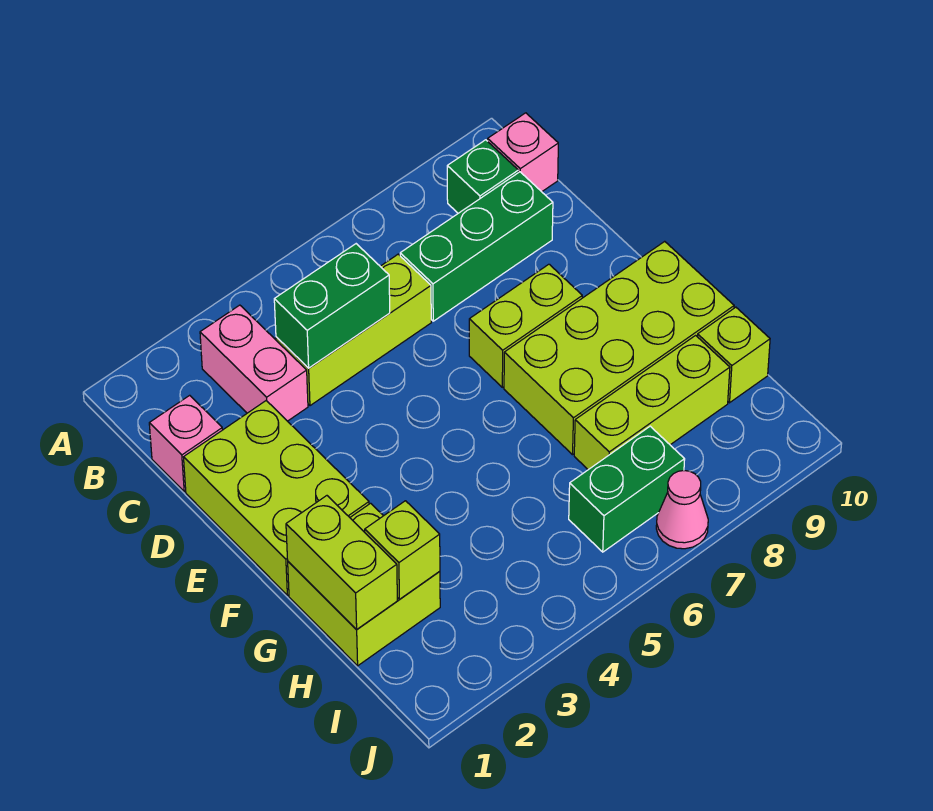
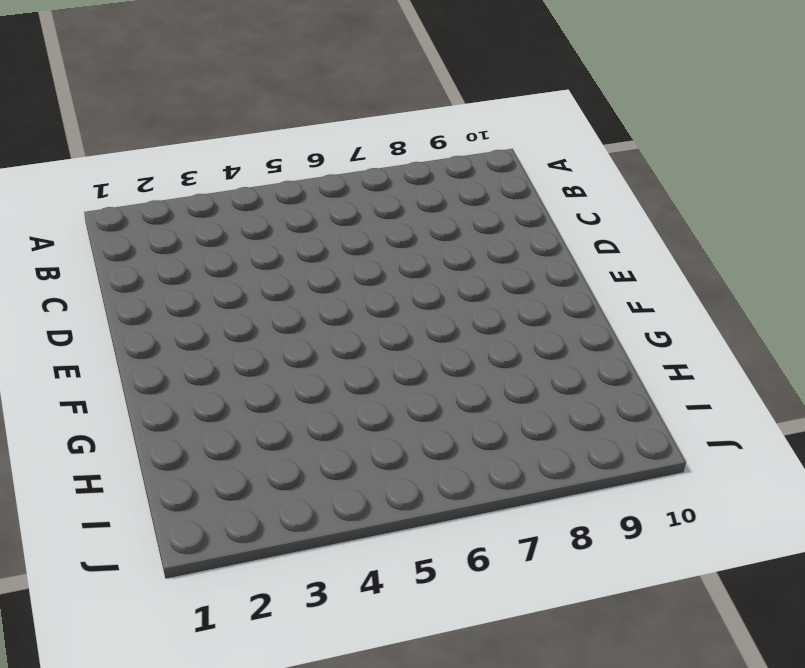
none -> pink 1x2 brick [200,305,308,421]
none -> green 1x1 brick [447,140,518,213]
none -> pink 1x1 brick [488,113,558,192]

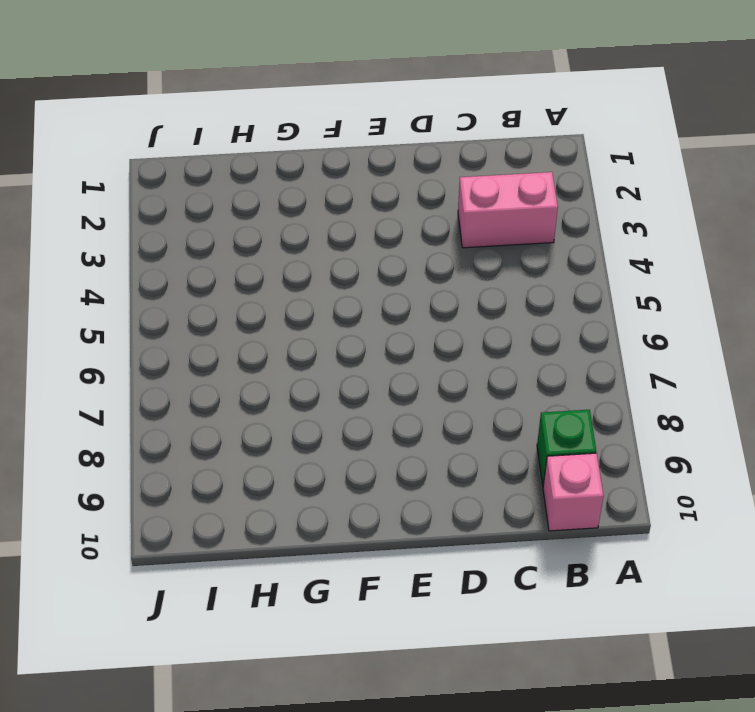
none -> pink 1x1 brick [149,395,222,492]
none -> lime 1x3 brick [276,254,431,406]
none -> green 1x3 brick [400,172,553,321]

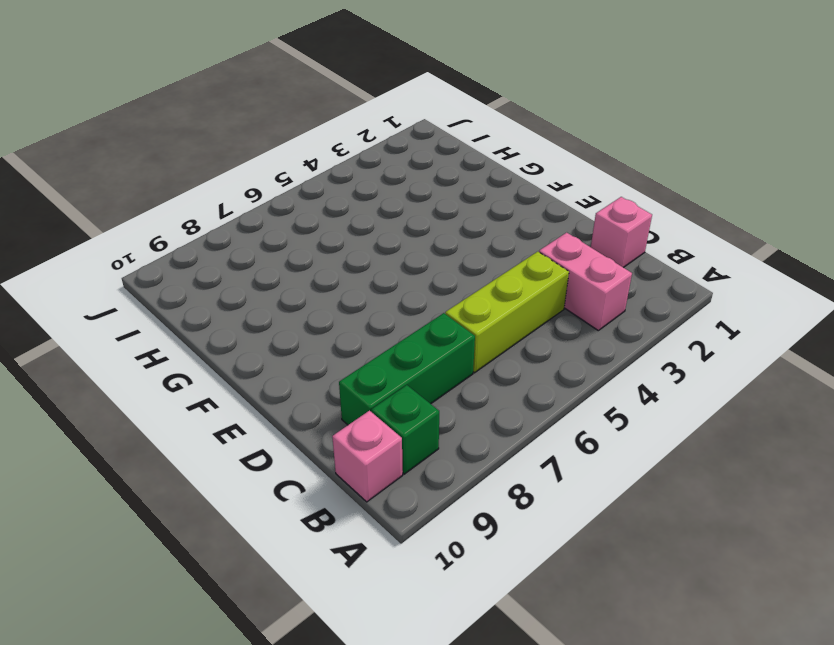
none -> lime 2x3 brick [184,401,369,595]
none -> lime 1x2 brick [469,264,582,387]
none -> lime 2x4 brick [504,241,734,455]

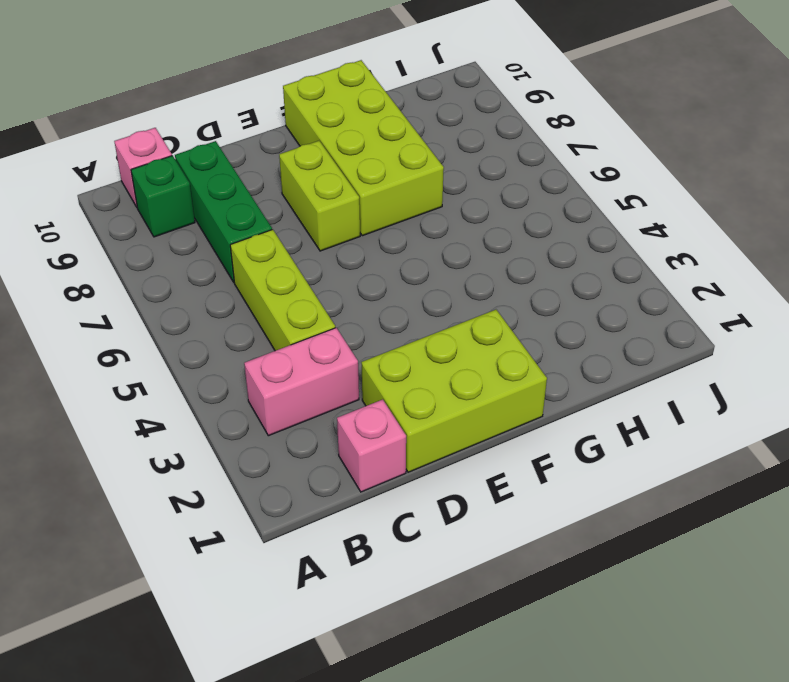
none -> lime 2x2 brick [288,503,440,666]
none -> lime 1x3 brick [574,335,730,470]
none -> lime 1x1 brick [697,307,770,403]

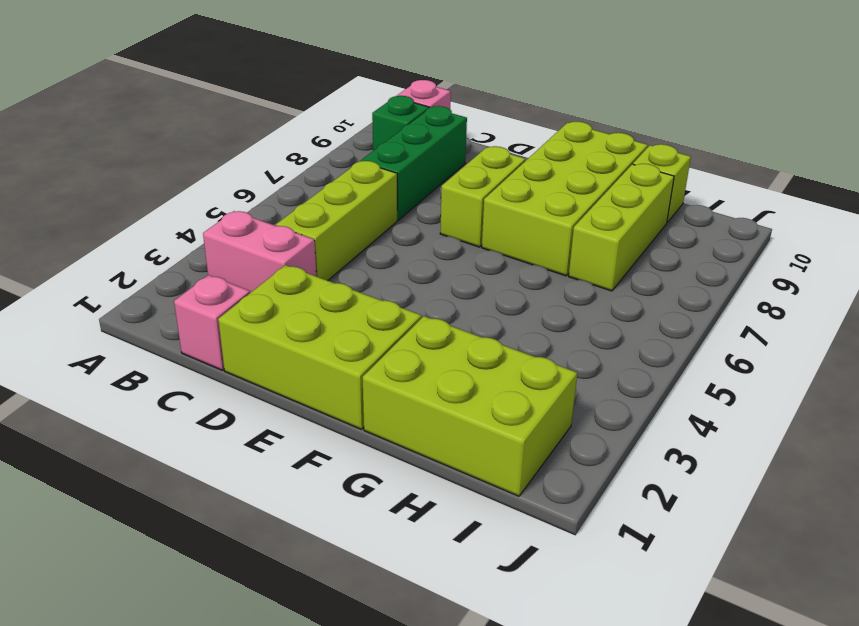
lime 2x3 brick [363,316,577,496] -> lime 2x2 brick [288,503,440,666]
none -> green 1x2 brick [569,426,685,552]
none -> pink 1x1 cone [656,471,708,549]
none -> green 1x2 brick [274,244,390,368]

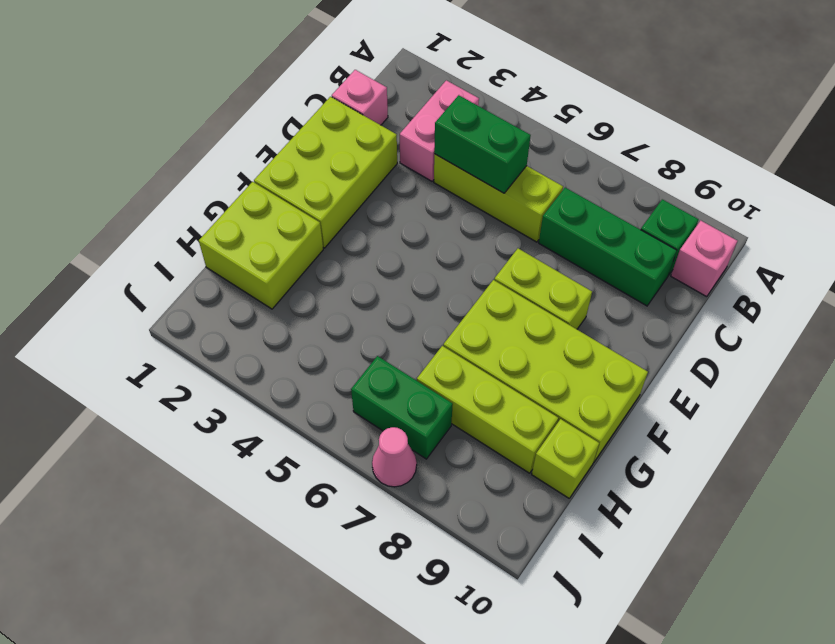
none -> lime 1x2 brick [286,496,397,630]
none -> lime 1x1 brick [365,501,440,599]

